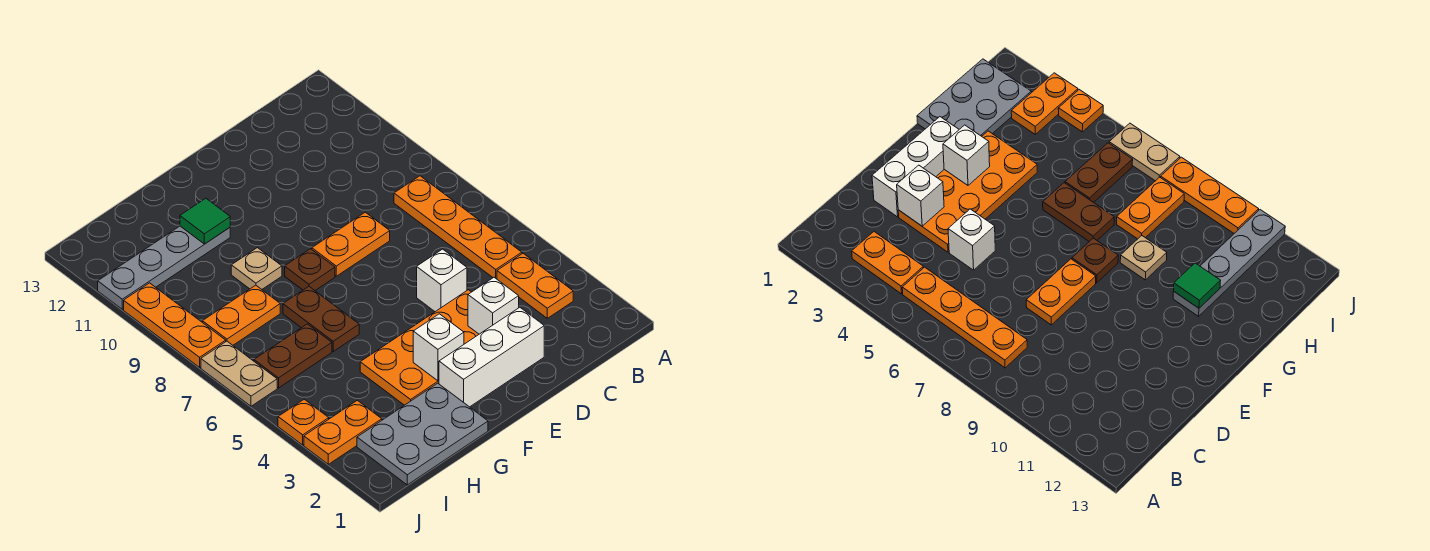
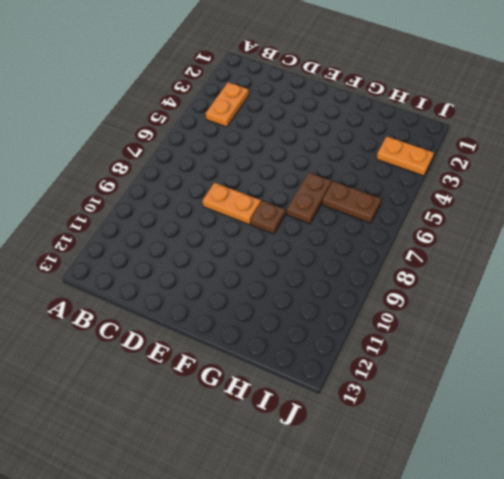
none -> orange 1x4 plate [394,176,522,279]
none -> white 1x3 brick [439,307,544,407]
none -> orange 2x4 plate [360,290,479,405]

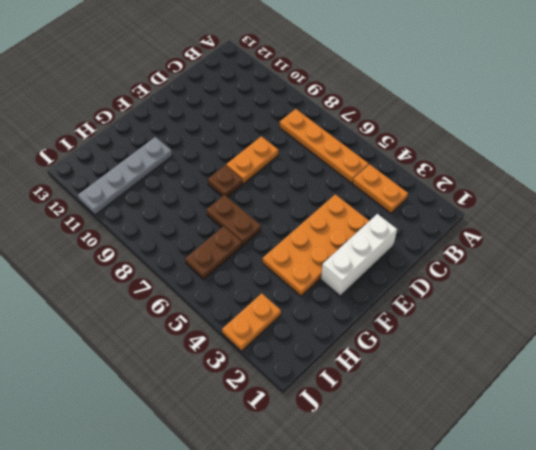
none -> white 1x1 brick [417,249,467,312]
none -> grey 2x3 plate [357,383,488,485]
none -> tan 1x1 plate [231,248,282,289]

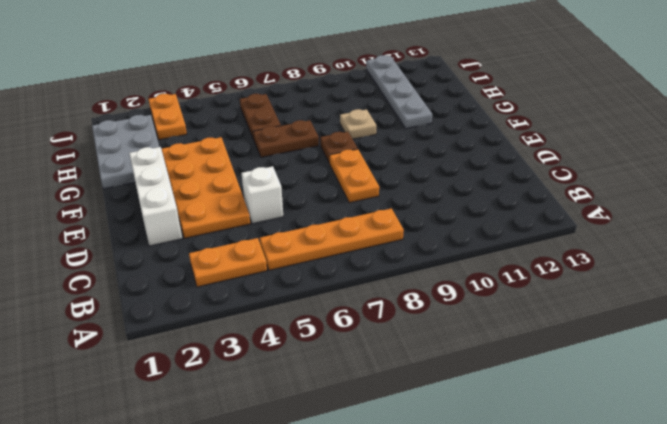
none -> orange 1x2 plate [202,285,280,345]
none -> orange 1x1 plate [278,399,329,445]
none -> tan 1x2 plate [201,341,277,406]

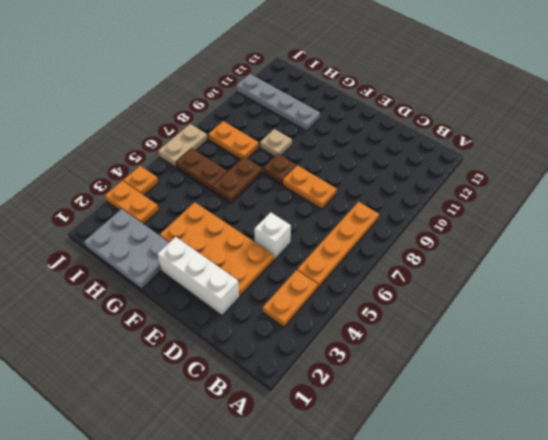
none -> orange 1x3 plate [124,283,226,367]
none -> white 1x1 brick [468,277,519,334]
none -> white 1x1 brick [413,314,464,381]

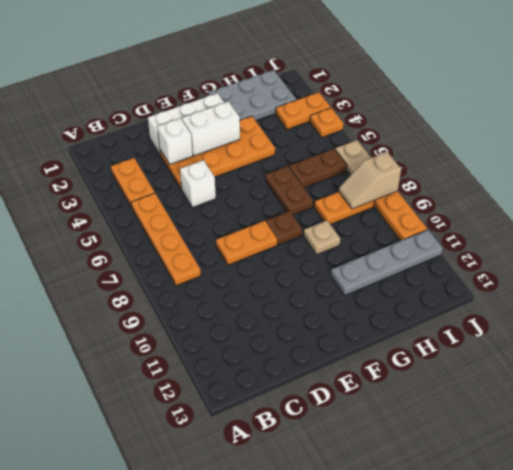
white 1x2 brick [182,102,240,156] -> white 1x1 brick [413,314,464,381]
tan 1x2 slope [339,152,401,209] -> none
none -> green 1x1 tile [180,198,230,244]

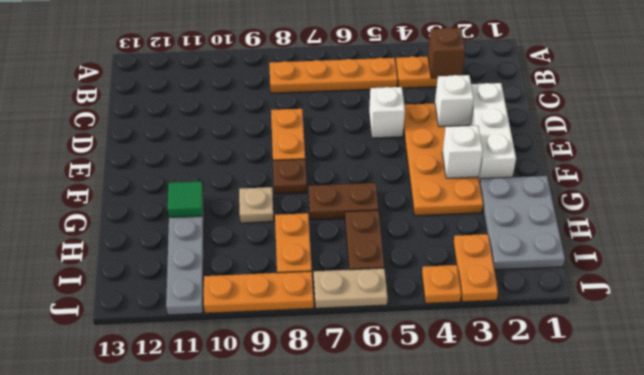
brown 1x1 brick [428,28,465,78] -> none

